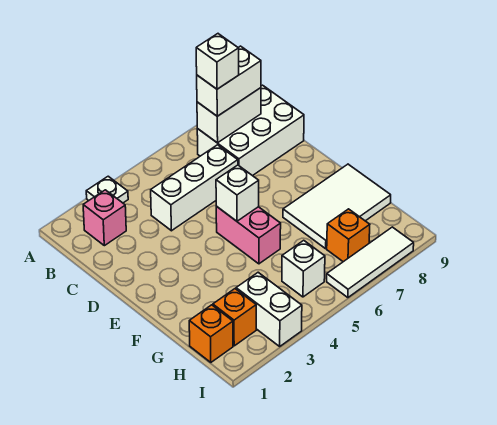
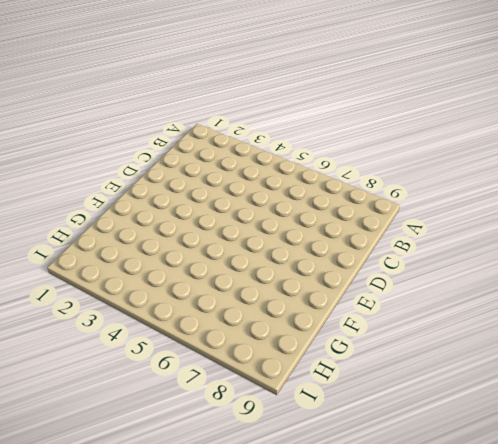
none -> white 1x1 plate [86,176,128,203]
none -> pink 1x1 brick [83,190,126,246]
none -> white 2x3 brick [197,85,304,176]

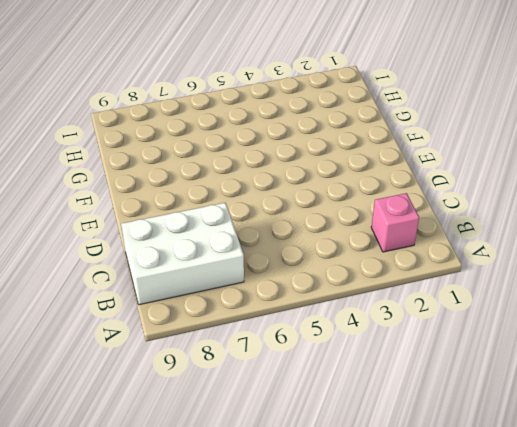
none -> white 1x1 plate [86,176,128,203]
none -> white 1x3 brick [151,145,238,231]
none -> pink 1x2 brick [216,207,281,264]

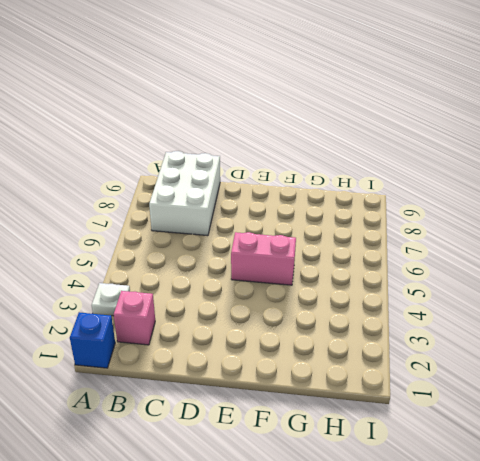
blue 1x1 brick [70,312,115,368] -> none
none -> white 1x3 brick [151,145,238,231]
none -> white 2x3 tile [283,164,391,249]
none -> orange 1x1 brick [189,305,233,362]

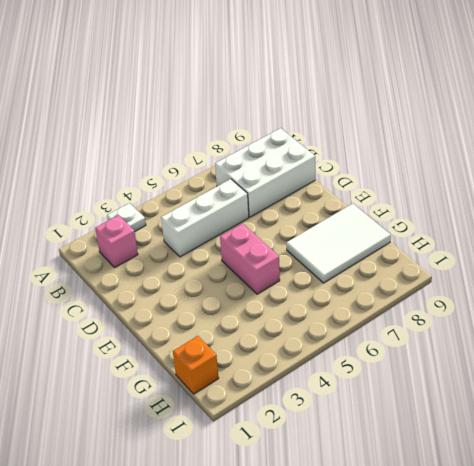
none -> orange 1x1 brick [213,289,256,346]
none -> white 1x2 brick [236,272,302,346]
none -> white 1x1 brick [282,240,325,297]

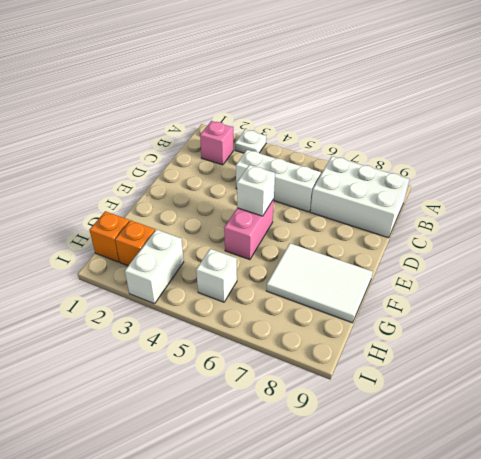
none -> orange 1x1 brick [327,209,370,262]
none -> white 1x3 tile [327,227,414,298]
none -> white 1x2 brick [197,88,261,143]

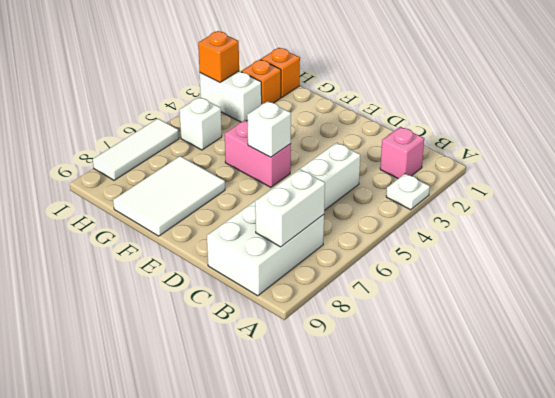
orange 1x1 brick [198,31,239,82] -> orange 1x1 brick moved to [327,209,370,262]
none -> white 1x2 brick [197,46,261,116]
none -> white 1x1 brick [196,34,239,89]

